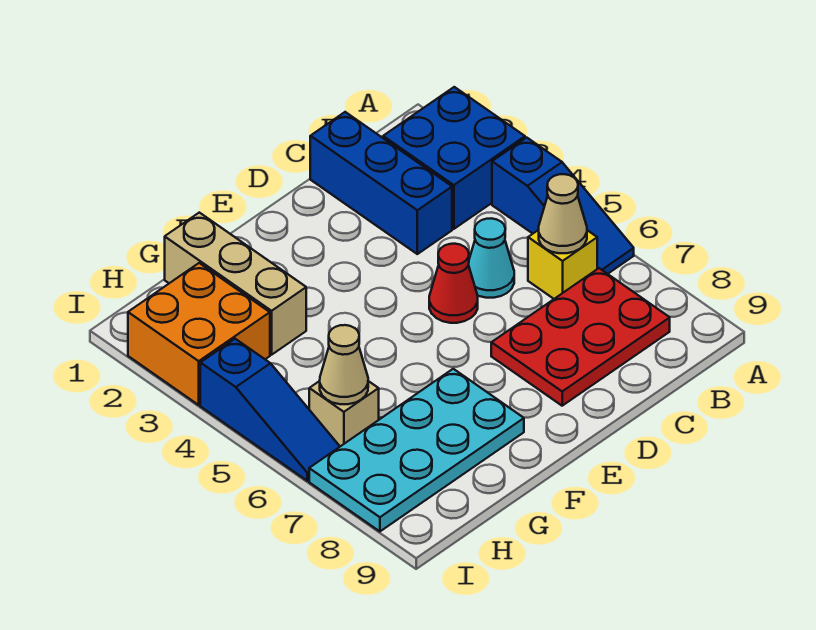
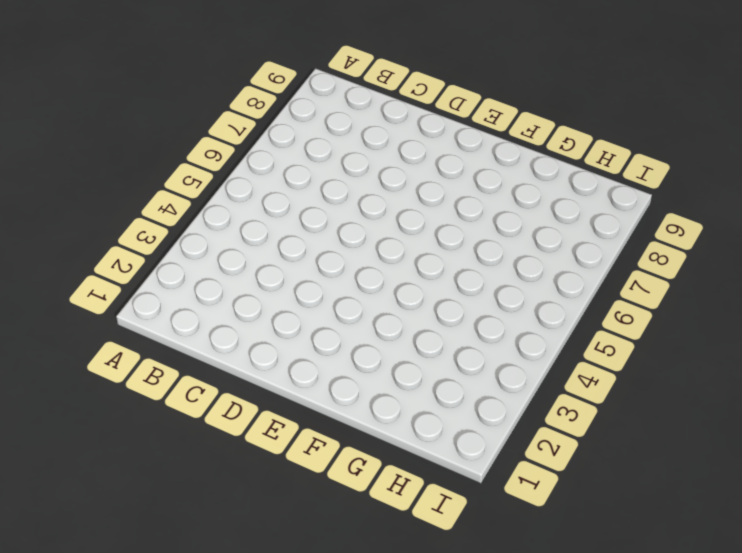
none -> blue 2x2 brick [383,87,525,229]
none -> blue 1x3 slope [492,138,634,274]
none -> yellow 1x1 brick [528,230,597,299]

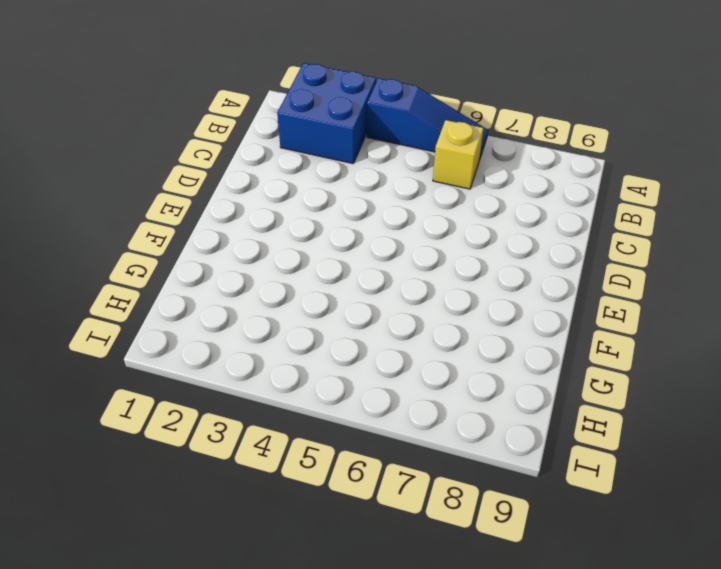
none -> red 2x3 plate [491,268,670,406]
none -> blue 1x3 brick [310,112,452,254]
none -> cyan 1x1 cone [469,218,514,298]

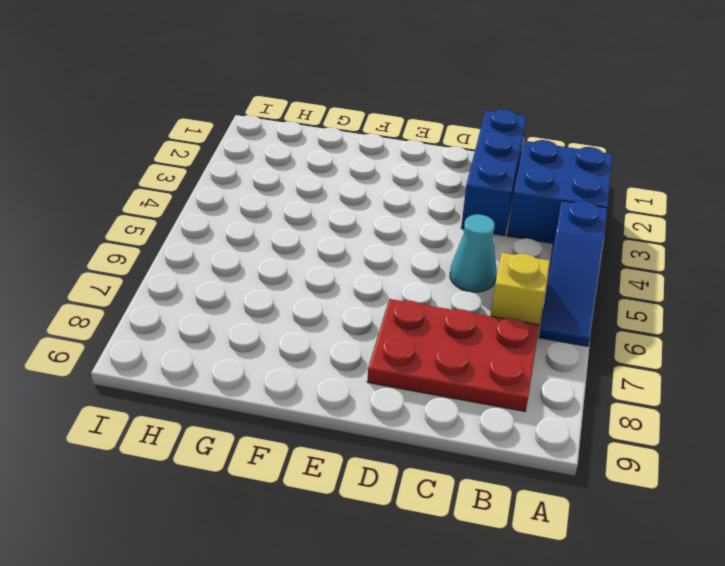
none -> red 1x1 cone [429,244,478,323]
none -> cyan 2x4 plate [309,369,524,531]
none -> tan 1x3 brick [165,213,306,355]

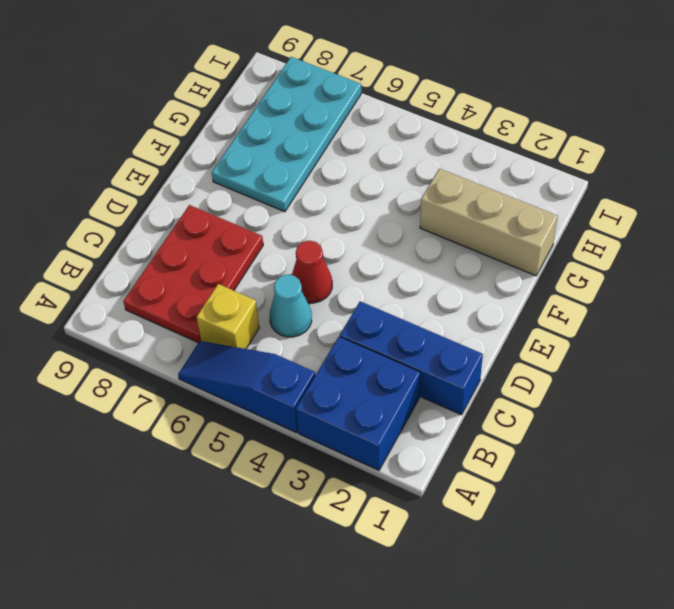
none -> orange 2x2 brick [128,263,270,405]
none -> tan 1x1 brick [309,381,379,446]
none -> blue 1x3 slope [200,339,340,481]

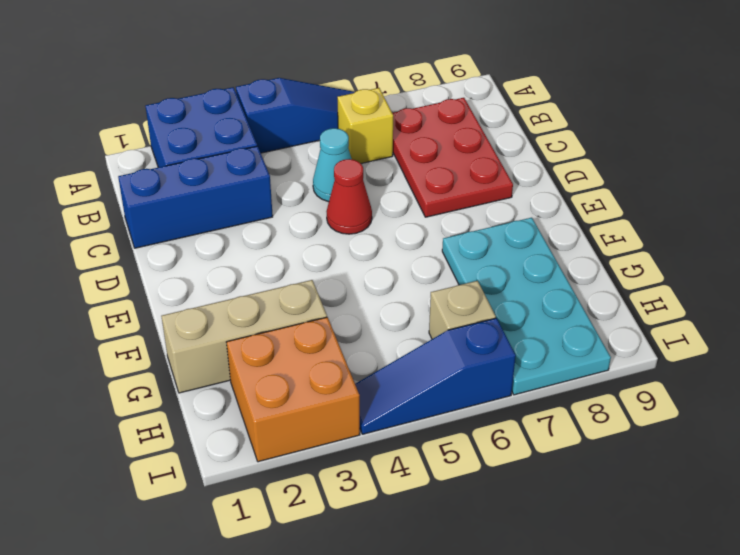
blue 1x3 slope [355,318,516,434] -> blue 1x3 slope turned to [200,339,340,481]
none -> tan 1x1 cone [539,174,587,253]
none -> tan 1x1 cone [320,325,368,404]

